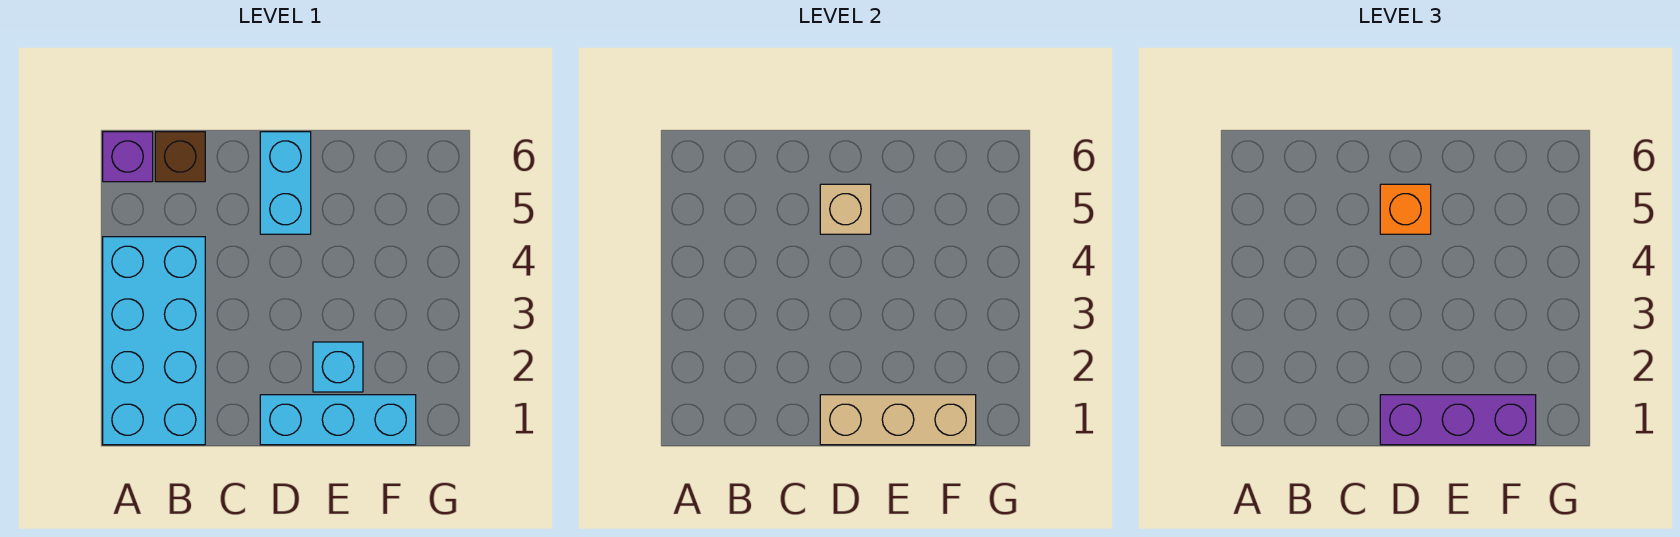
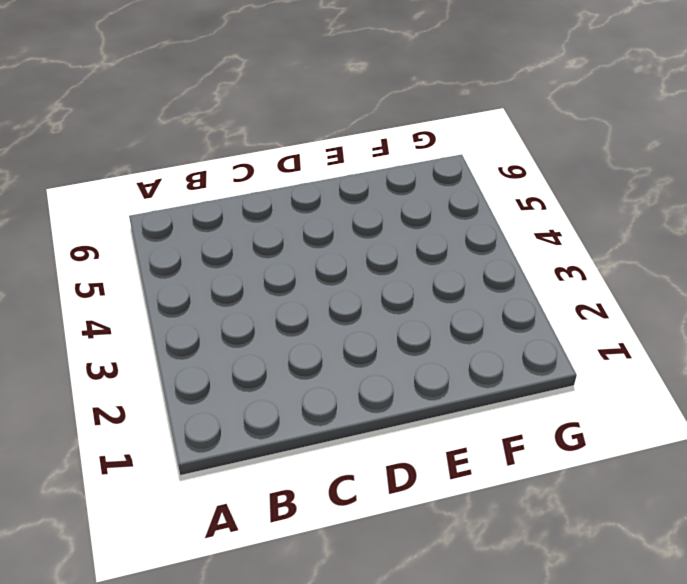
none -> cyan 2x4 brick [103,237,205,445]
none -> purple 1x1 brick [103,132,153,182]

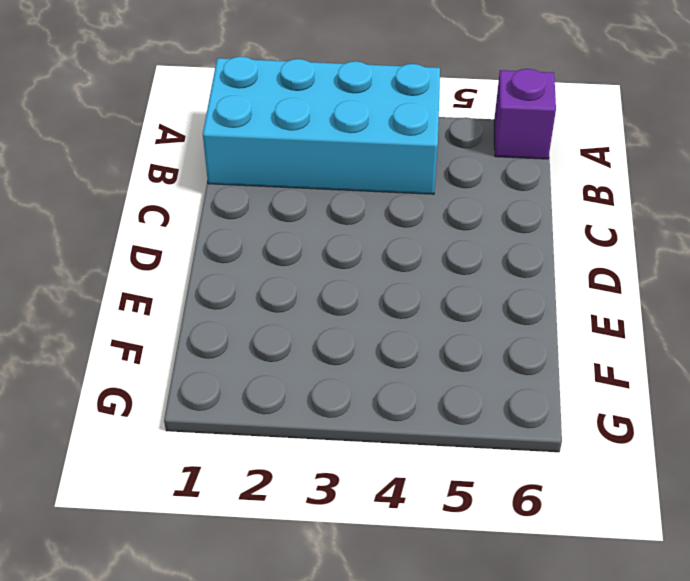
none -> brown 1x1 brick [155,132,205,182]
none -> cyan 1x3 brick [260,395,416,445]

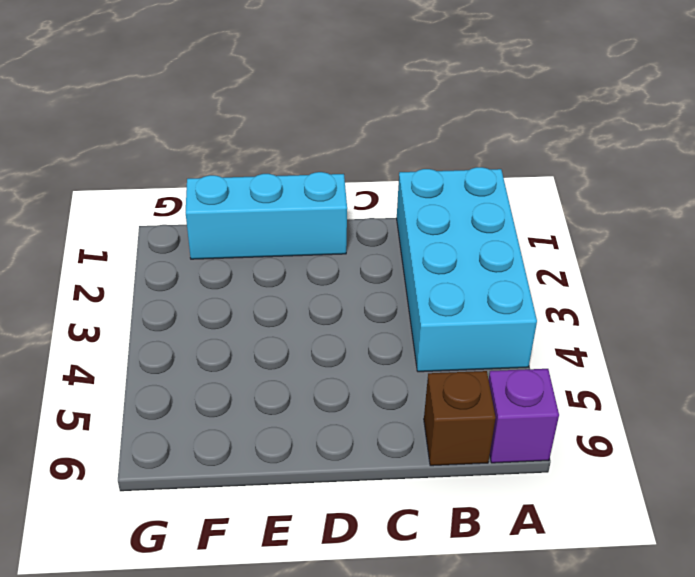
none -> cyan 1x2 brick [260,132,311,234]
none -> cyan 1x1 brick [313,342,363,392]

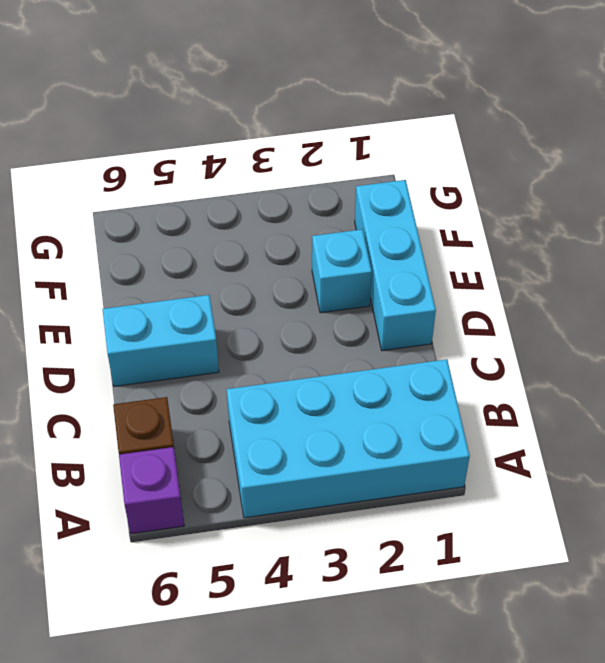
none -> tan 1x3 brick [820,395,976,445]
none -> tan 1x1 brick [820,184,871,234]

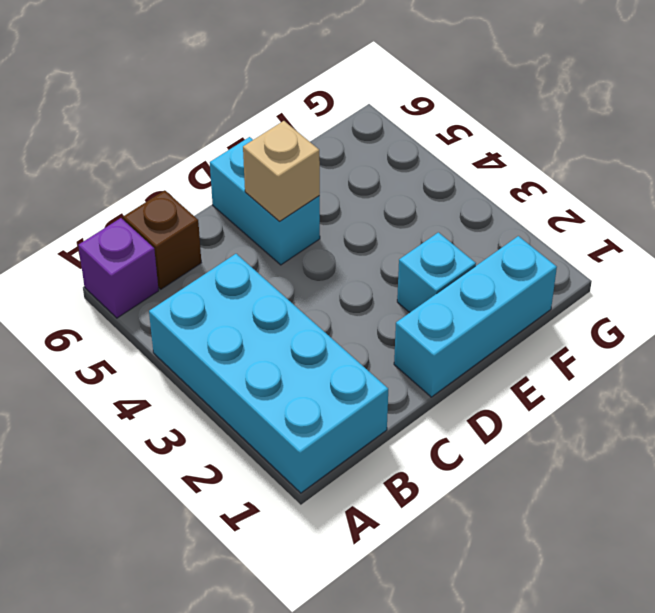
none -> tan 1x3 brick [820,395,976,445]
none -> purple 1x3 brick [1380,395,1536,445]

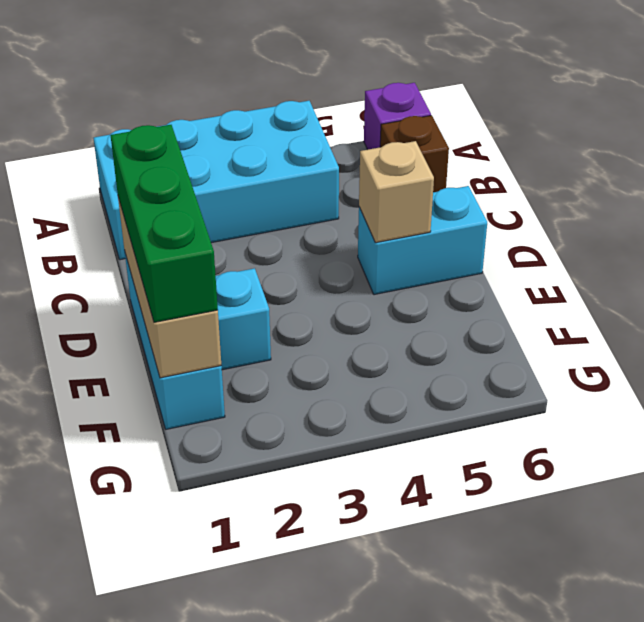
green 1x3 brick [111,125,218,322] -> purple 1x3 brick [1380,395,1536,445]
none -> orange 1x1 brick [1380,184,1431,234]

